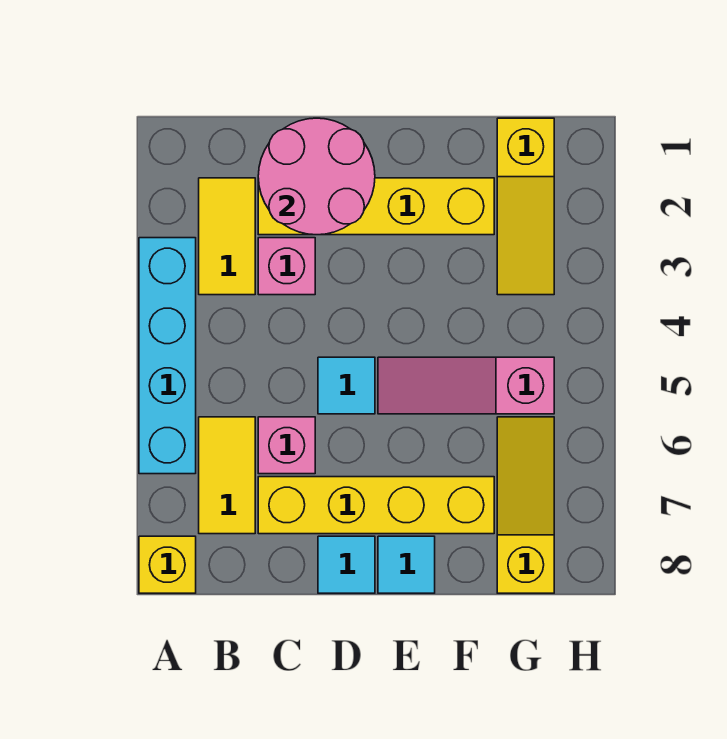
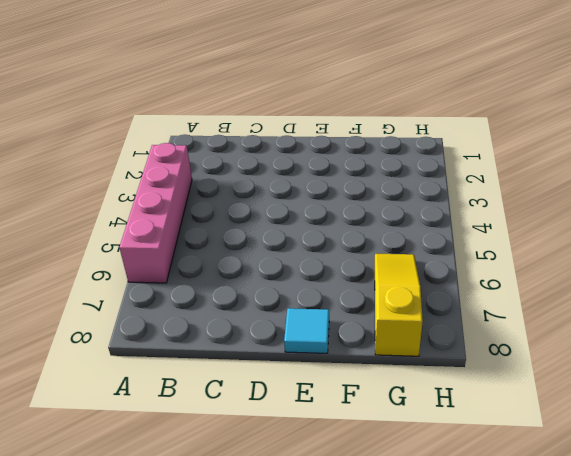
pink 1x4 brick [119,143,192,283] -> cyan 1x4 brick [139,238,196,474]
none -> yellow 1x1 brick [139,536,196,593]
none -> yellow 1x2 tile [199,178,255,295]
none -> yellow 1x2 tile [199,417,255,534]

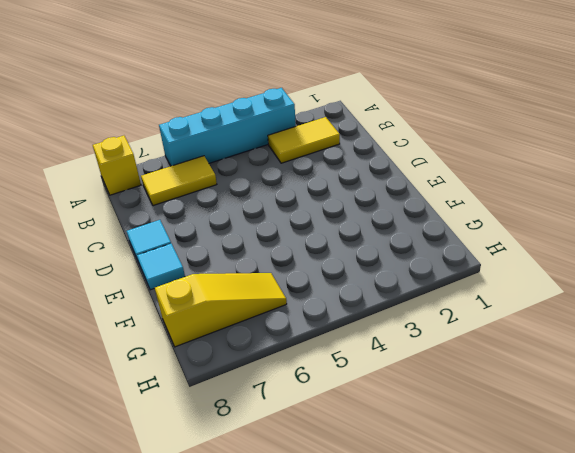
none -> yellow 1x4 brick [258,178,494,235]
none -> pink 1x1 brick [258,238,315,295]
none -> pink 1x1 brick [258,417,315,474]

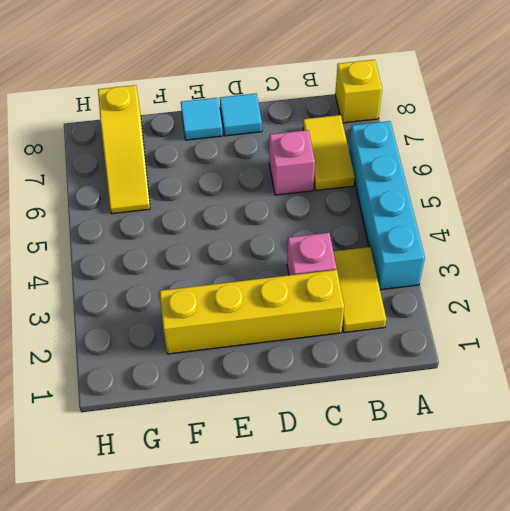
none -> yellow 1x4 brick [258,477,494,534]
none -> cyan 1x1 tile [318,357,375,414]
none -> pink 1x3 slope [378,357,554,414]

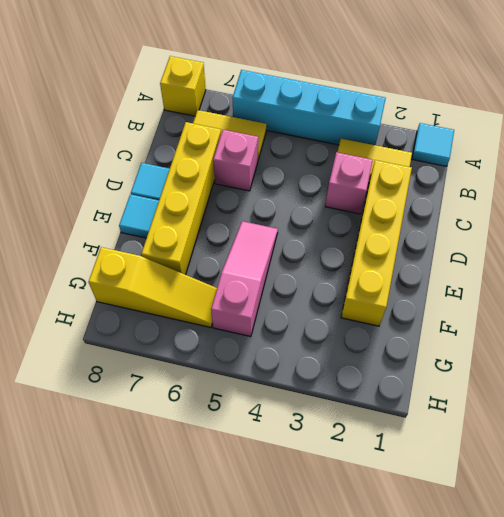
cyan 1x1 tile [412,123,454,166] -> cyan 1x1 tile moved to [318,357,375,414]
none -> yellow 1x3 slope [497,118,554,295]
none -> pink 2x2 round brick [258,118,375,235]

